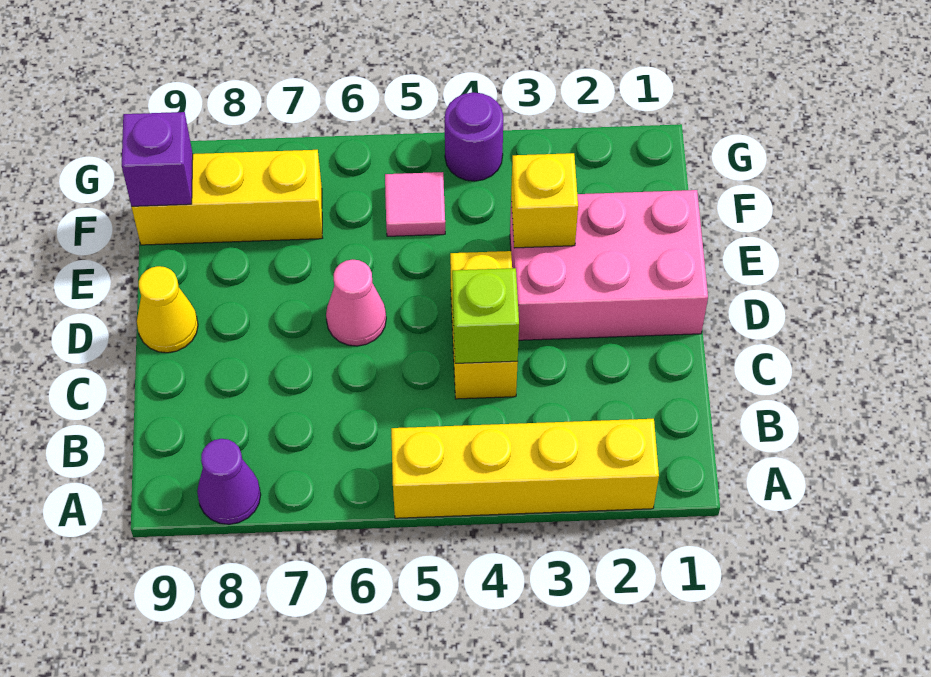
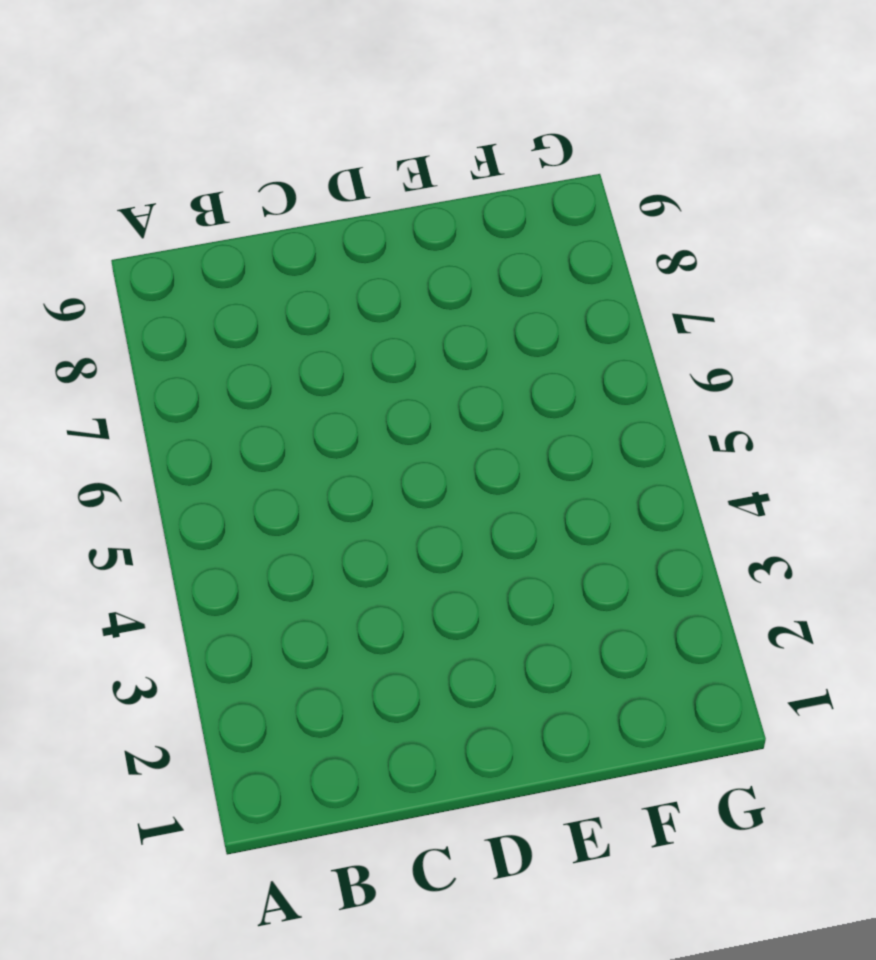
none -> yellow 1x4 brick [391,419,659,518]
none -> purple 1x1 cone [197,439,261,524]
none -> yellow 1x2 brick [450,251,518,399]

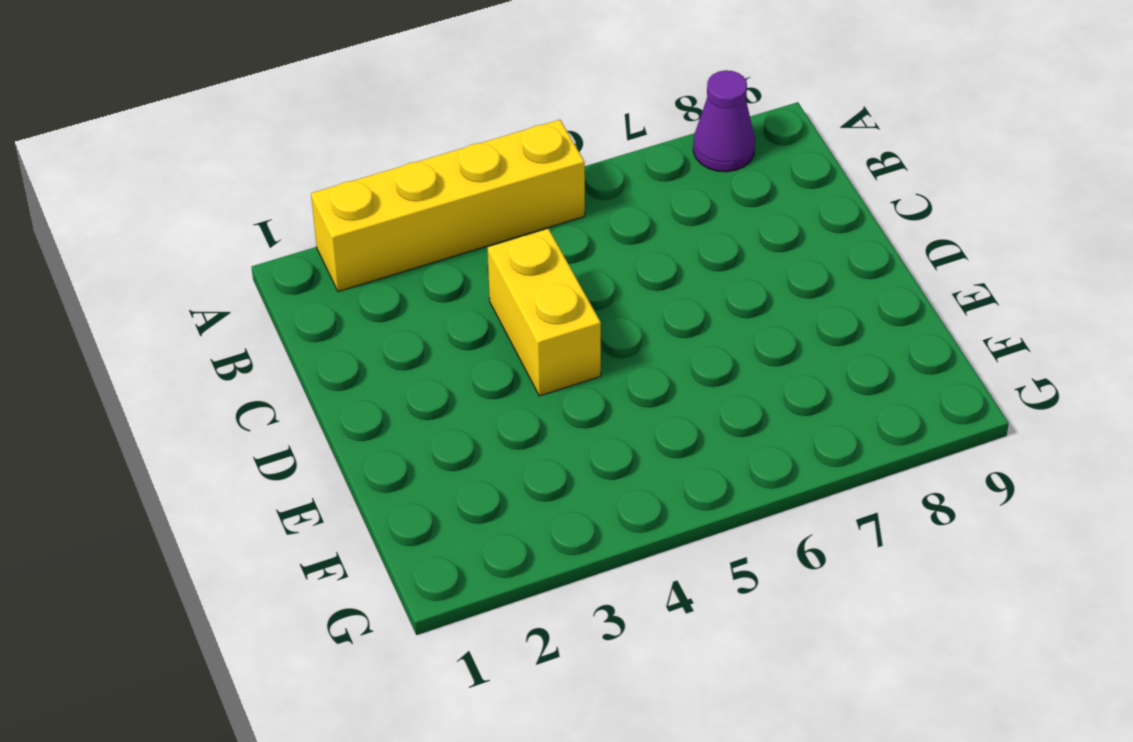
none -> pink 2x3 brick [510,190,708,340]
none -> pink 1x1 cone [326,259,386,346]
none -> yellow 1x1 cone [137,266,198,353]

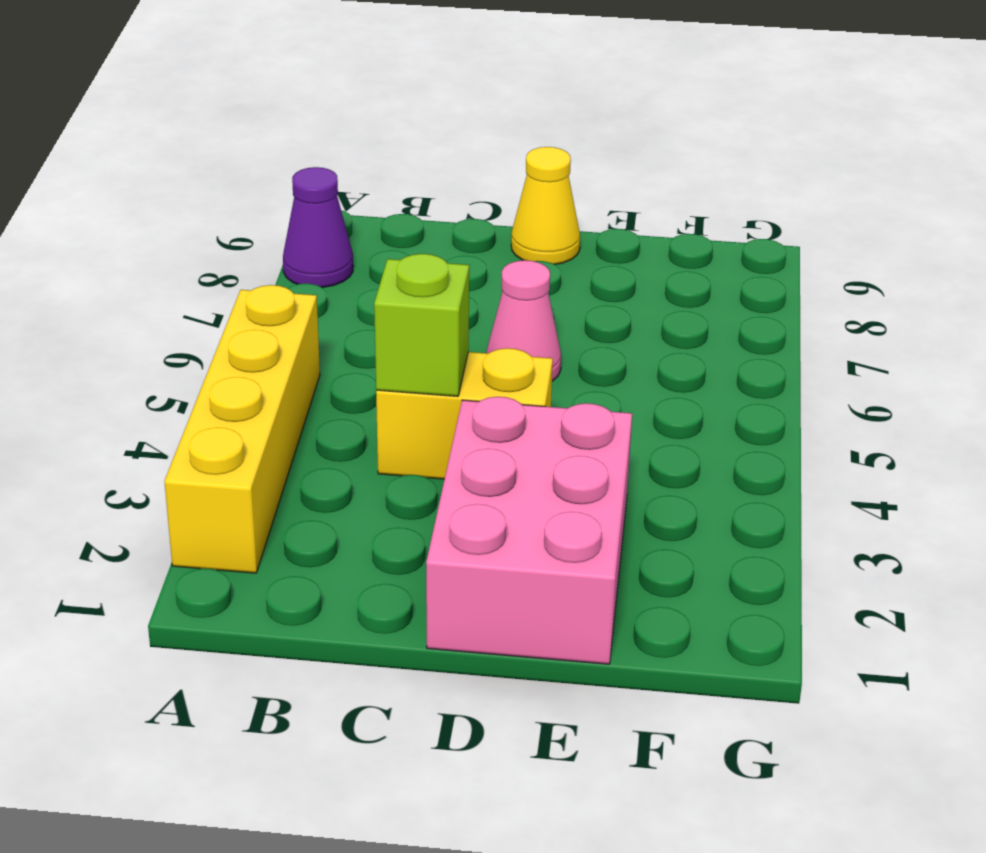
none -> pink 1x1 tile [385,172,445,236]
none -> yellow 1x3 brick [132,150,322,245]
none -> purple 1x1 round brick [445,93,503,181]

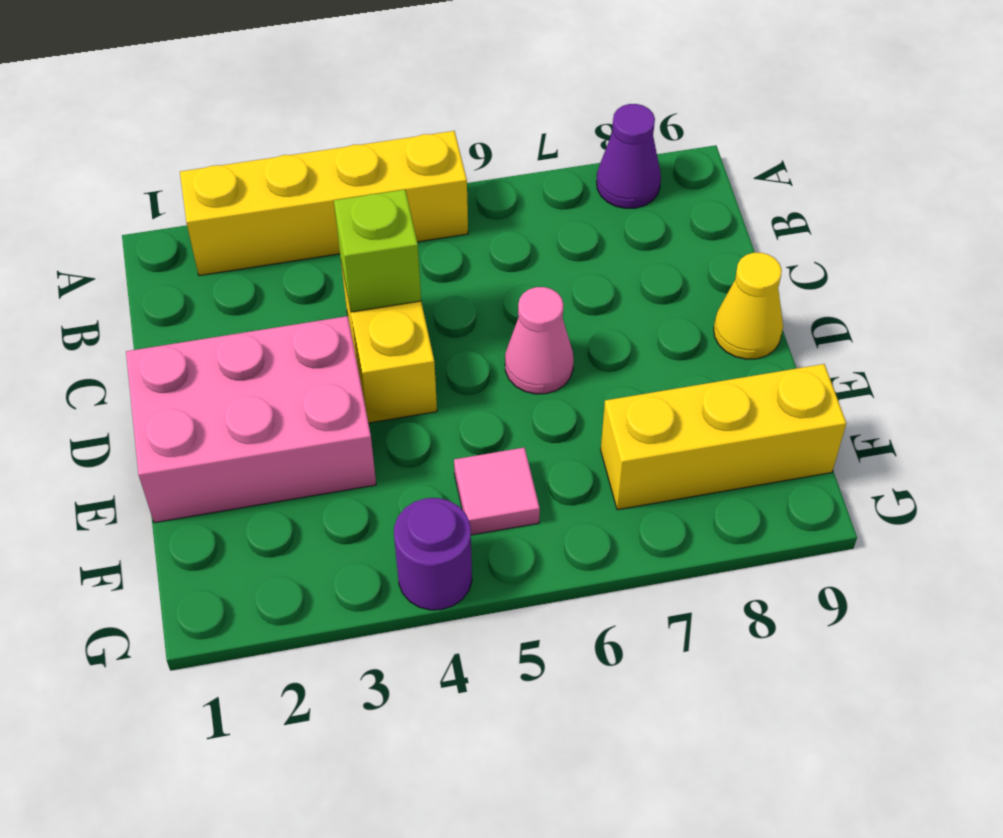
none -> yellow 1x1 brick [511,153,578,248]
none -> purple 1x1 brick [122,112,193,206]

